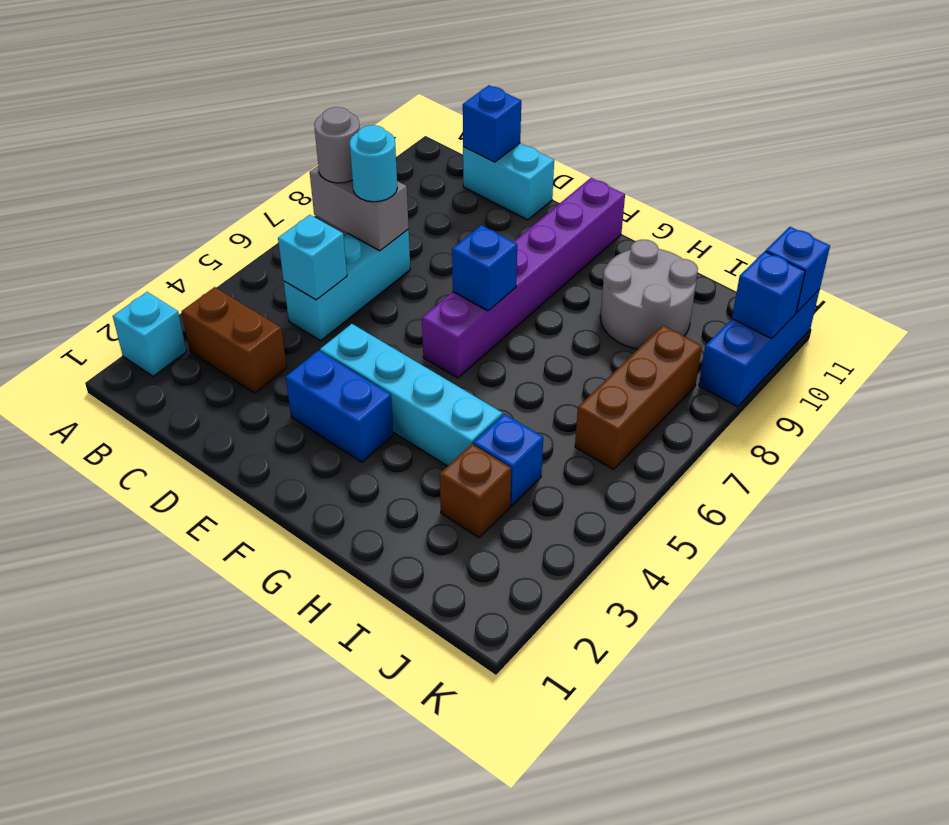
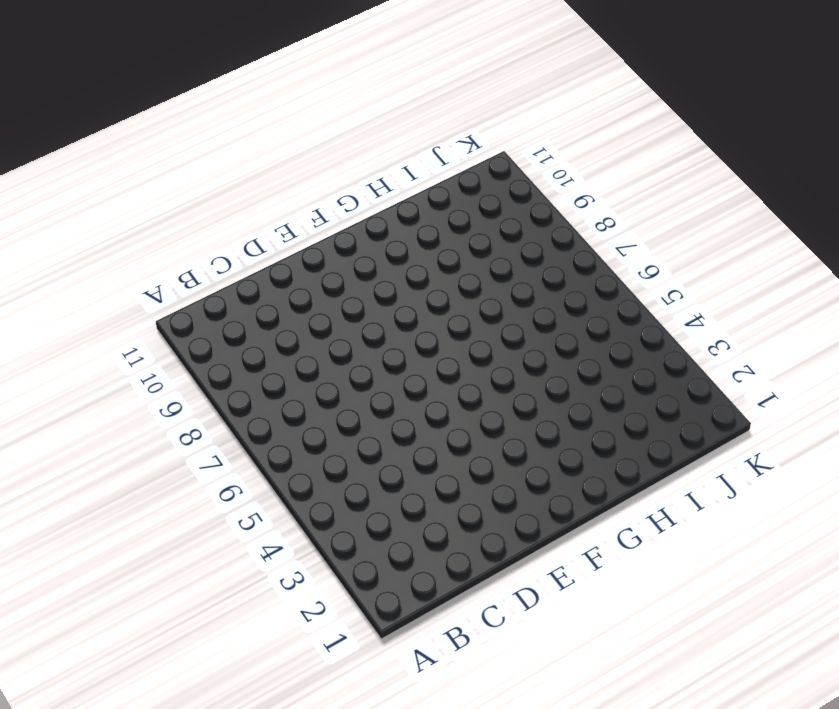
none -> cyan 1x1 brick [113,292,187,376]
none -> brown 1x2 brick [182,287,287,393]
none -> cyan 1x3 brick [284,229,410,341]

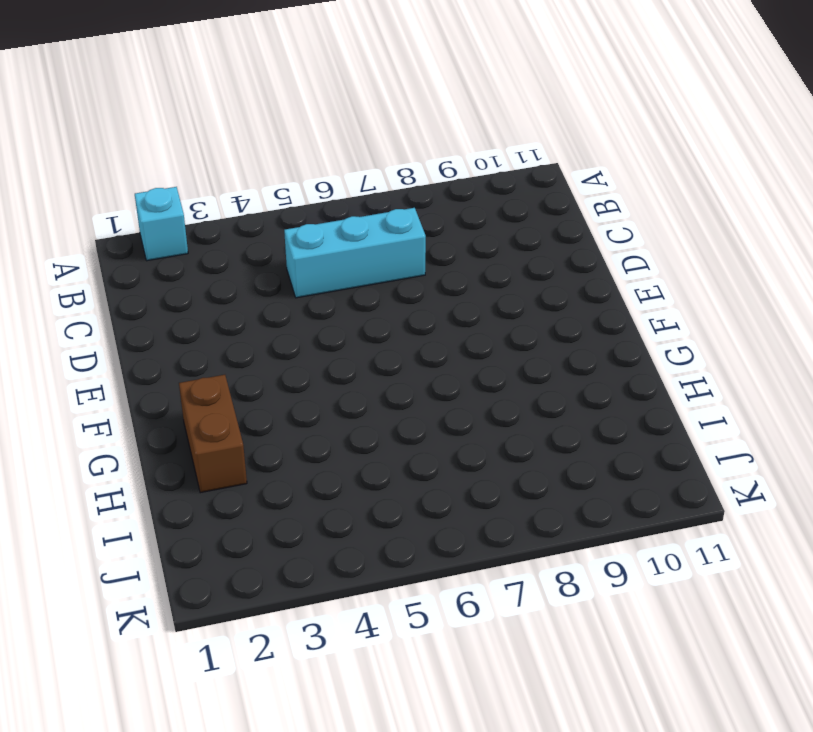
brown 1x2 brick [179,375,247,493] -> brown 1x2 brick moved to [182,287,287,393]
none -> cyan 1x2 brick [463,143,554,220]
none -> blue 1x2 brick [286,350,393,462]
none -> cyan 1x4 brick [320,324,502,466]

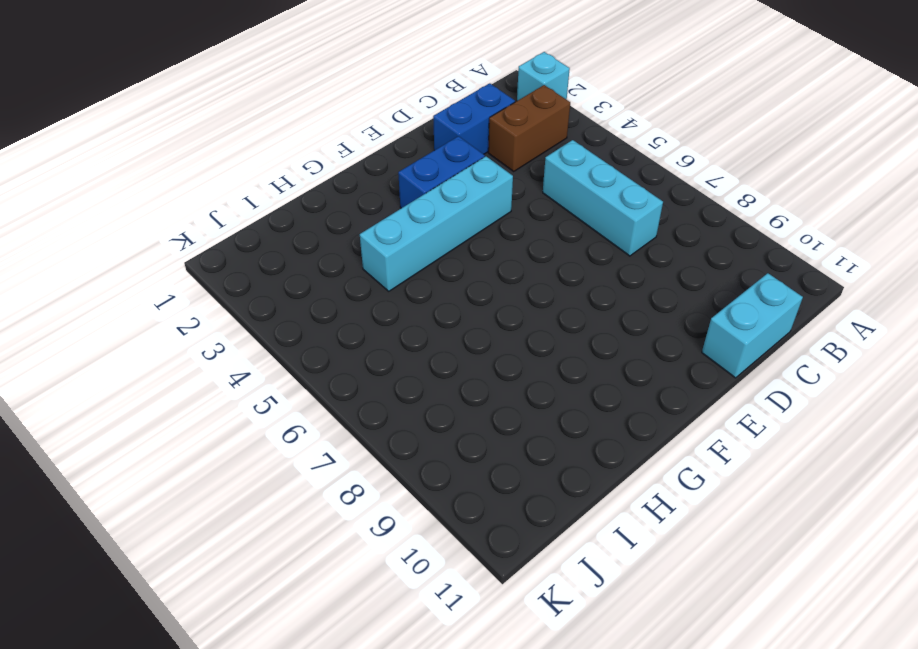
blue 1x2 brick [433,83,515,154] -> none
none -> purple 1x6 brick [422,178,625,378]
none -> grey 2x2 round brick [600,240,698,349]
none -> brown 1x1 brick [440,444,511,538]

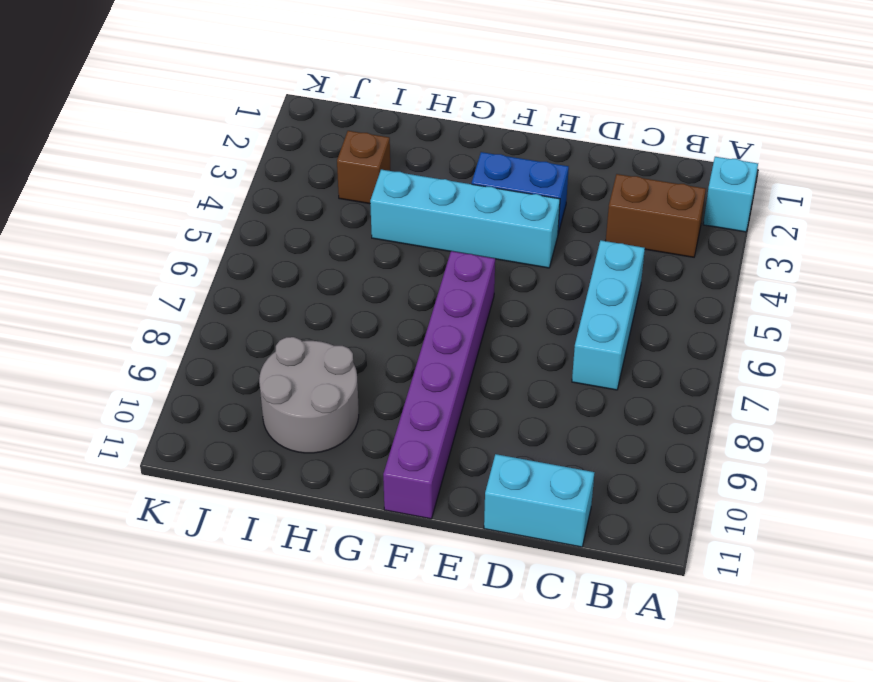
none -> blue 1x1 brick [473,414,543,506]
none -> brown 1x3 brick [575,325,702,470]
none -> blue 1x3 brick [699,289,820,407]

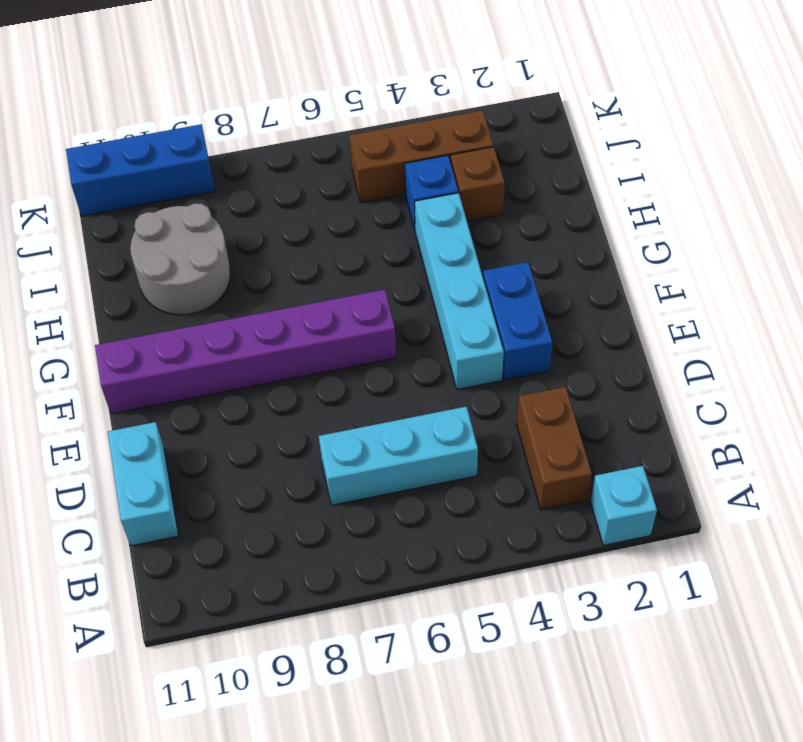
brown 1x3 brick [349,111,494,202] -> brown 1x3 brick moved to [575,325,702,470]
none -> grey 1x2 brick [310,166,409,251]
none -> cyan 1x1 brick [278,215,347,300]
none -> blue 1x1 brick [463,85,521,162]

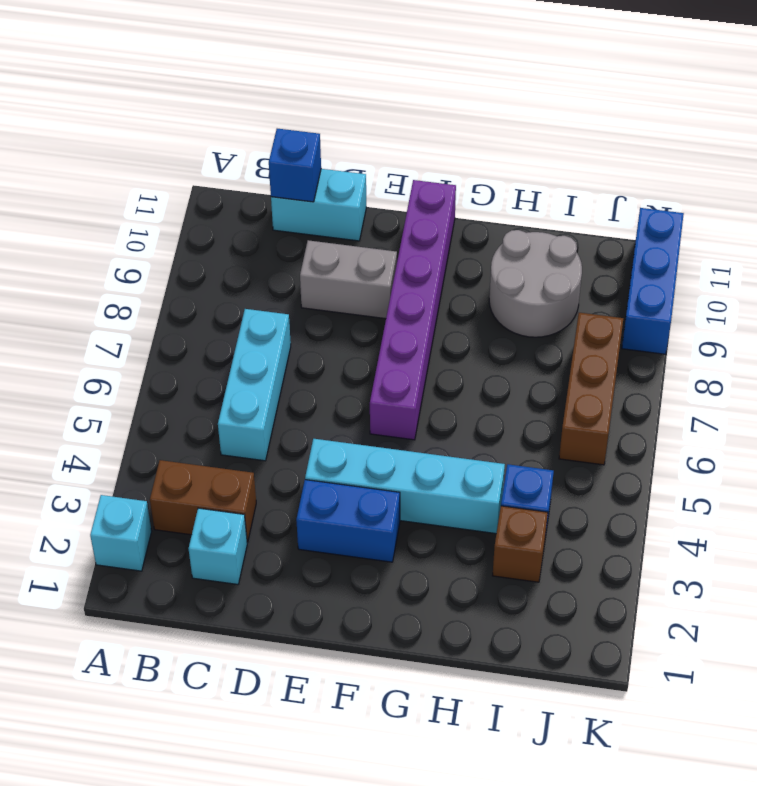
cyan 1x1 brick [189,508,247,585] -> cyan 1x1 brick moved to [278,215,347,300]
grey 1x2 brick [300,240,397,319] -> grey 1x2 brick moved to [310,166,409,251]
none -> blue 1x1 brick [452,225,517,311]
none -> blue 1x1 brick [732,251,805,339]
none -> blue 1x1 brick [765,227,830,312]

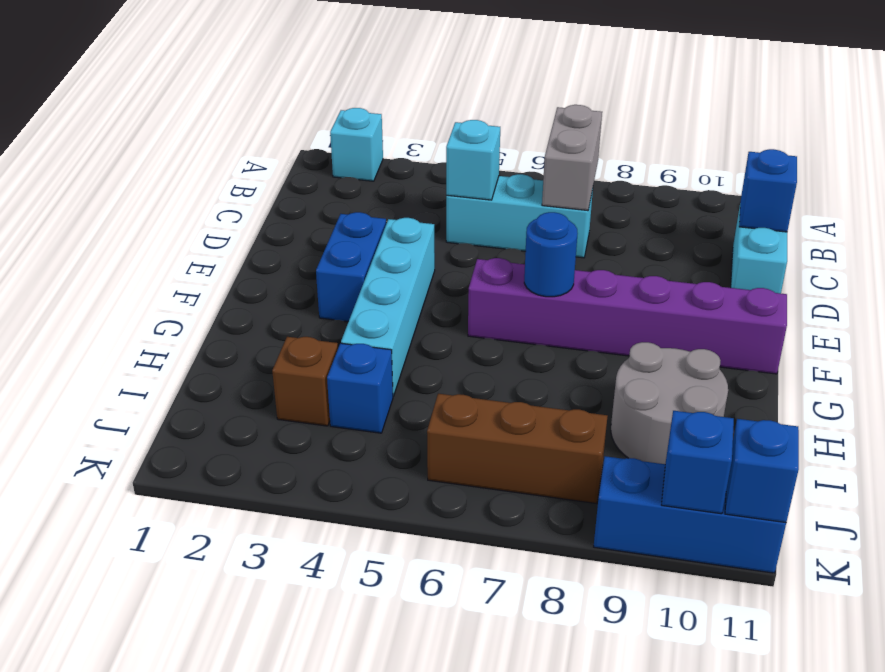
blue 1x1 round brick [524,212,578,297] -> blue 1x1 brick [452,225,517,311]
none -> brown 1x2 brick [182,287,287,393]
none -> grey 1x1 round brick [314,107,360,183]
none -> cyan 1x1 round brick [350,125,397,202]

